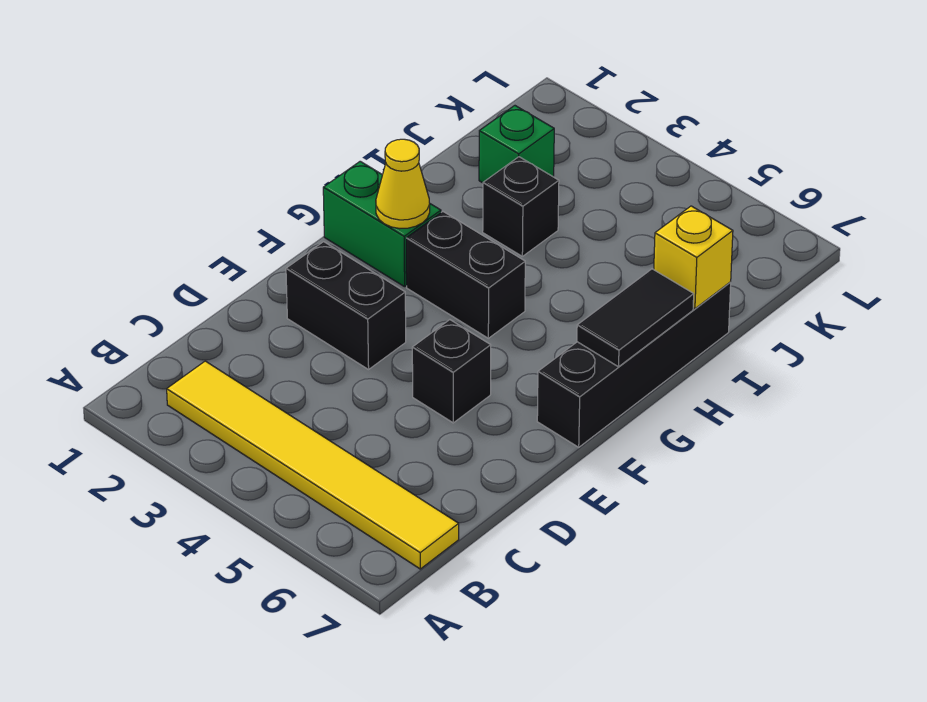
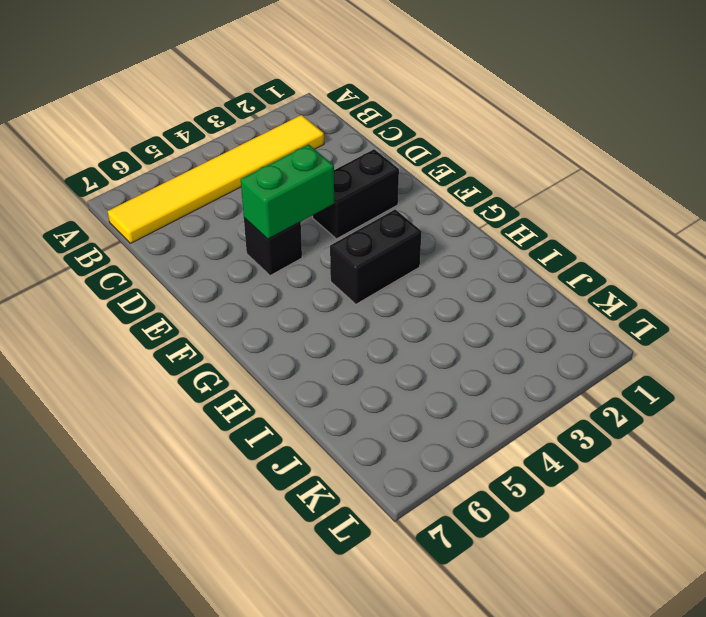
green 1x2 brick [241,144,334,239] -> green 1x2 brick moved to [323,161,441,287]
none -> black 1x4 brick [537,282,731,447]
none -> black 1x1 brick [483,157,559,256]

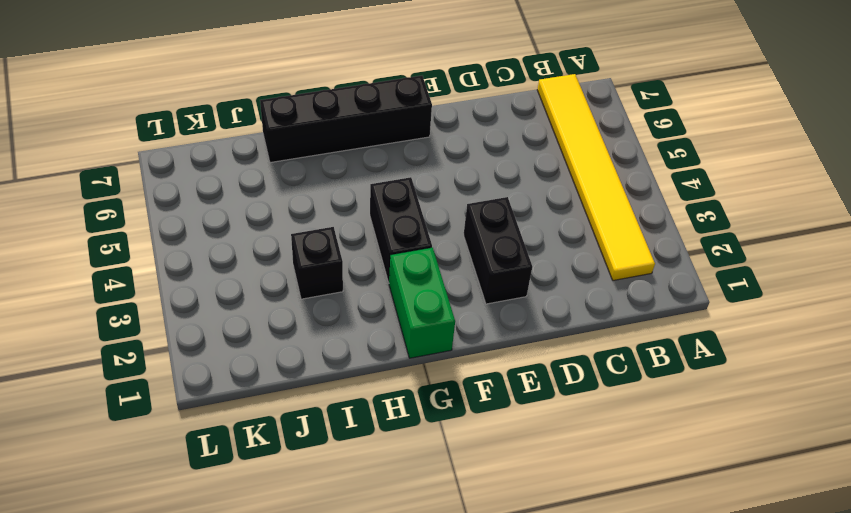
none -> black 1x1 brick [412,320,491,423]
none -> green 1x1 brick [479,106,554,183]

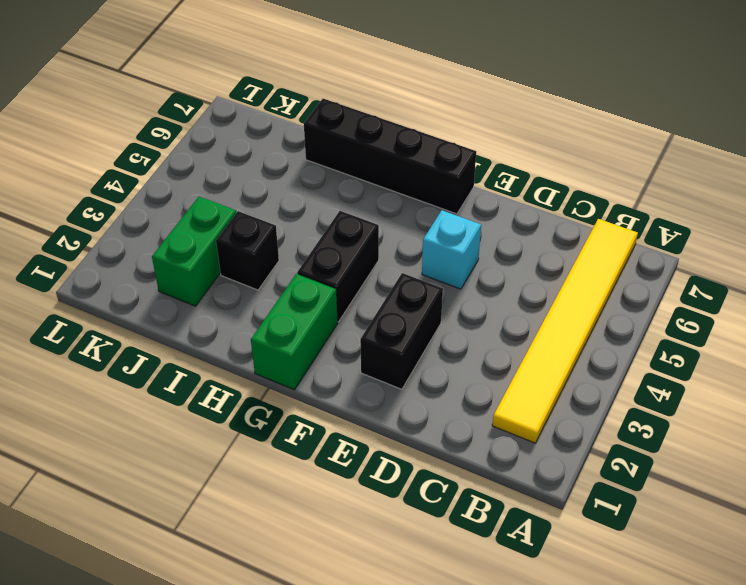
cyan 1x1 brick [422,210,481,289] -> black 1x1 brick [412,320,491,423]
green 1x2 brick [152,197,236,306] -> green 1x1 brick [479,106,554,183]
none -> yellow 1x1 cone [376,139,430,229]
none -> black 1x2 tile [577,269,694,367]

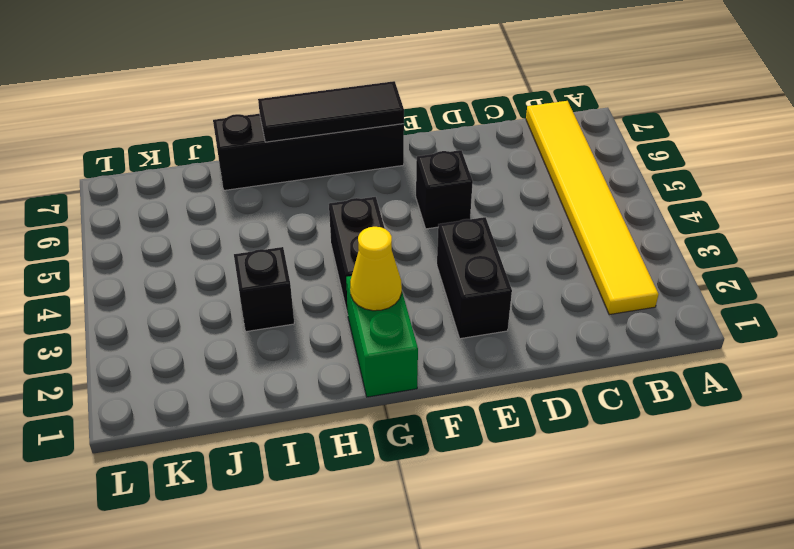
black 1x3 tile [258,81,404,142] -> black 1x2 tile [577,269,694,367]
none -> green 1x1 brick [479,106,554,183]
none -> yellow 1x1 brick [654,206,733,309]

